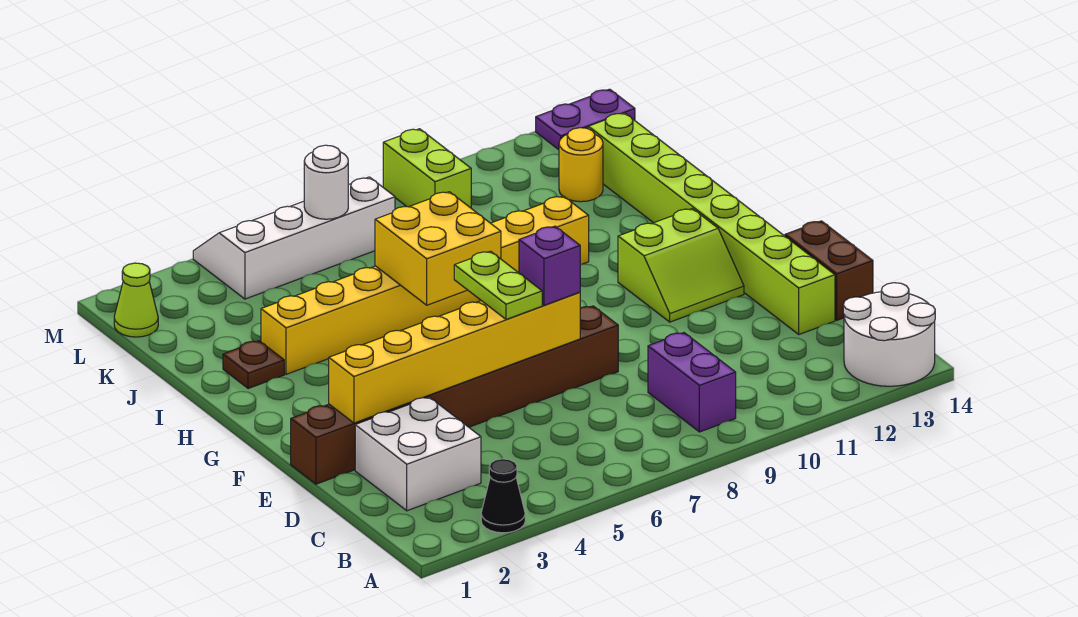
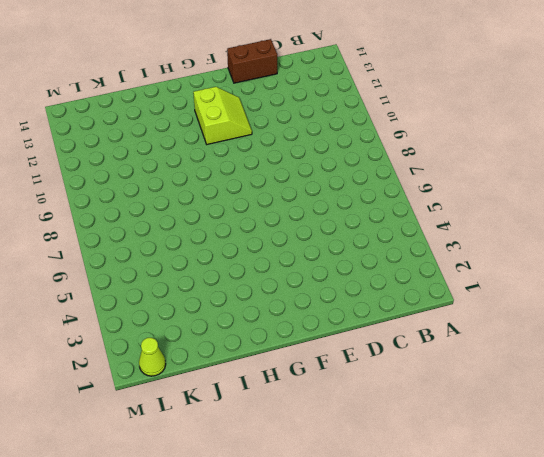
none -> black 1x1 cone [481,459,525,533]
none -> white 2x2 round brick [843,283,935,386]
none -> purple 1x2 brick [648,333,736,432]

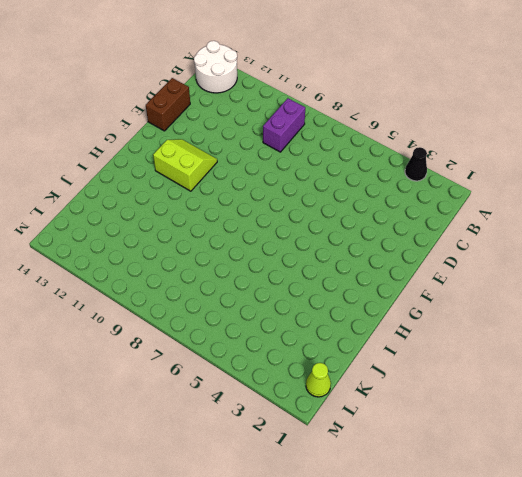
none -> white 2x2 brick [355,397,481,511]
none -> lime 1x8 brick [588,113,835,334]
none -> brown 1x8 brick [291,306,618,484]

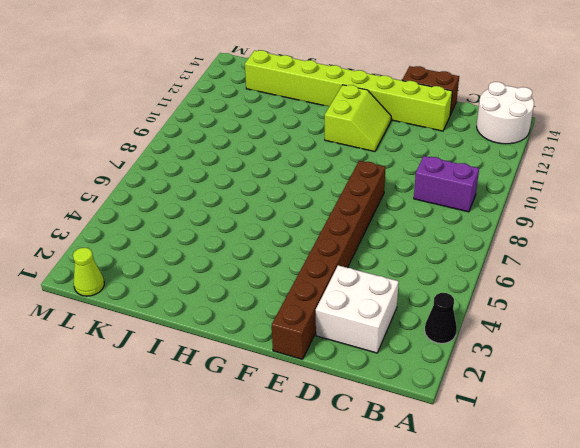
none -> brown 1x1 plate [223,341,284,389]
none -> yellow 1x8 brick [261,196,589,374]
none -> yellow 1x1 round brick [559,128,603,202]

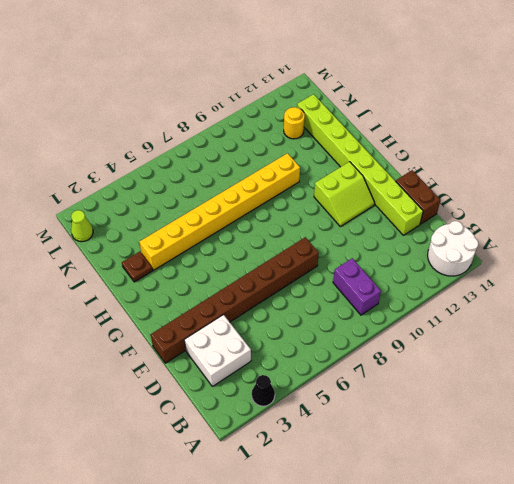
none -> white 2x4 slope [193,177,395,299]
none -> lime 1x2 brick [383,129,471,208]
none -> purple 1x2 plate [536,89,635,150]

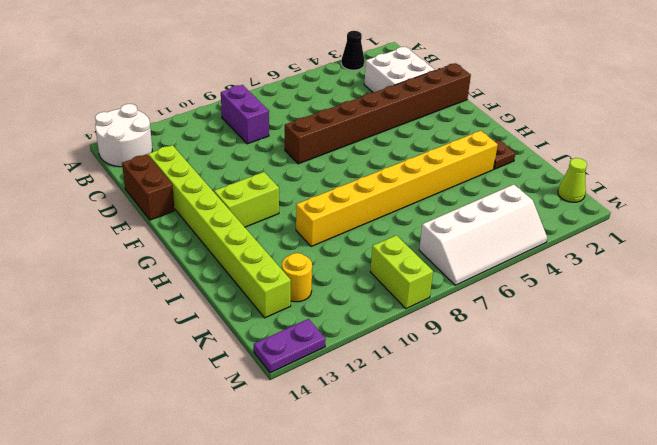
none -> yellow 1x6 brick [329,292,580,423]
none -> yellow 2x2 brick [375,192,501,305]
none -> white 1x1 round brick [304,145,348,219]

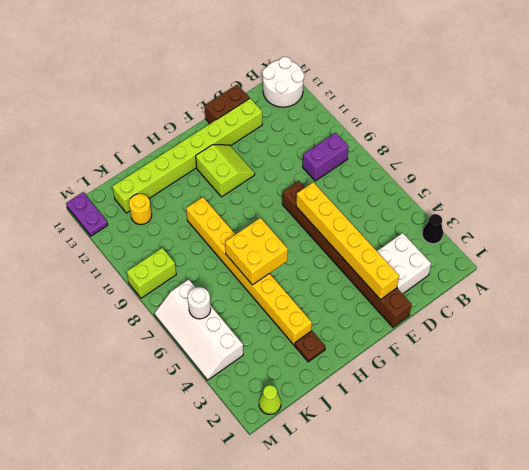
none -> lime 1x2 plate [454,251,542,319]
none -> purple 1x1 brick [519,226,580,305]

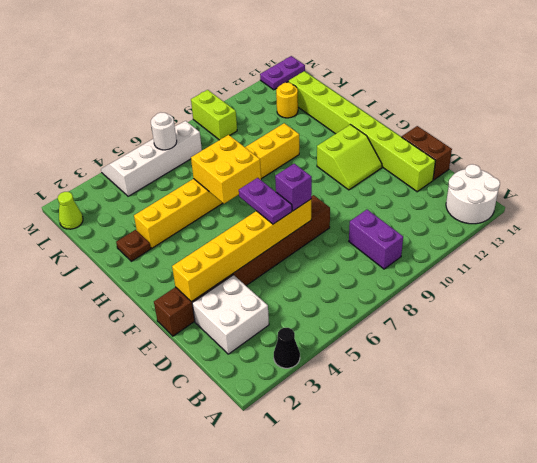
purple 1x2 plate [239,178,292,224] -> lime 1x2 plate [454,251,542,319]

